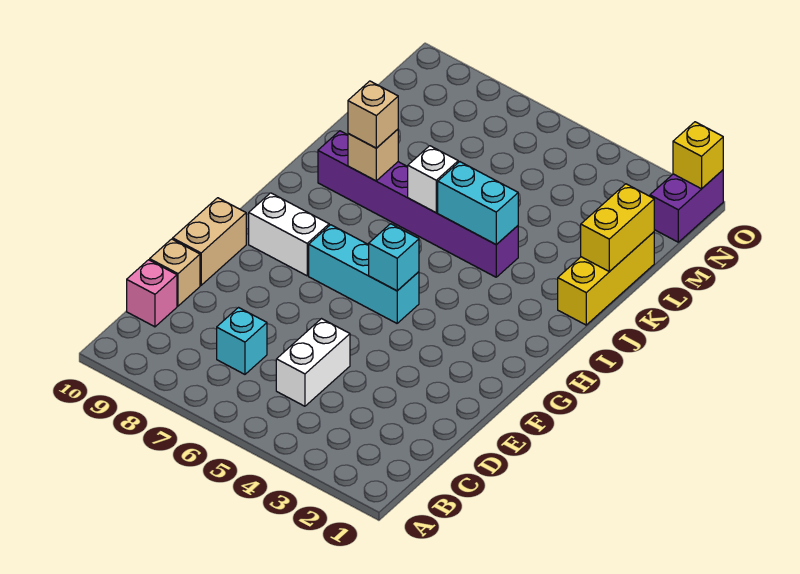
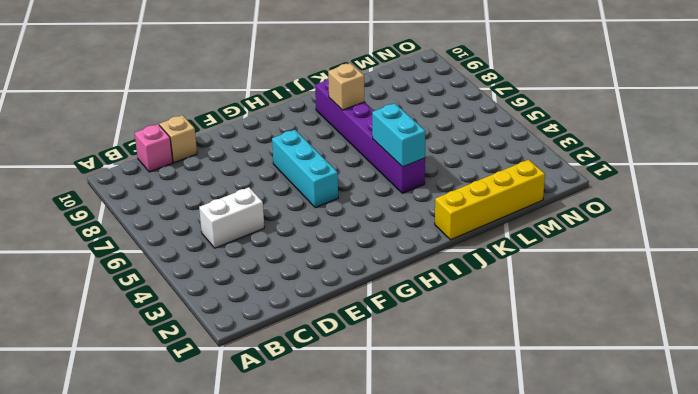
yellow 1x4 brick [435,160,545,240] -> yellow 1x3 brick [558,232,654,325]
none -> cyan 1x1 brick [217,308,267,374]
none -> tan 1x2 brick [173,198,246,285]
none -> white 1x2 brick [249,193,329,276]

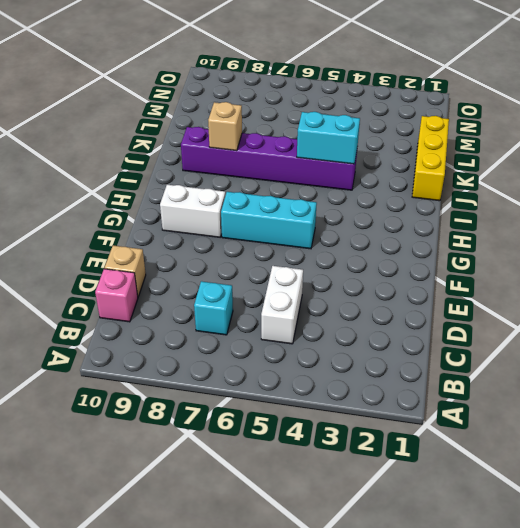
none -> tan 1x2 brick [173,198,246,285]
none -> purple 1x2 brick [650,170,723,242]
none -> cyan 1x1 brick [369,224,419,291]

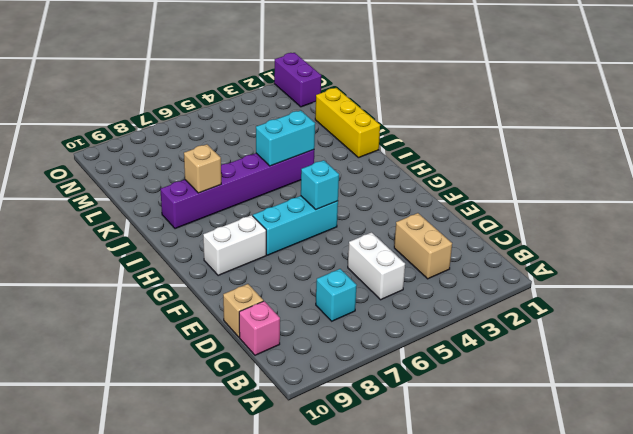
tan 1x2 brick [394,213,452,279] -> tan 1x2 brick moved to [173,198,246,285]
none -> white 1x1 brick [408,146,458,213]
none -> yellow 1x2 brick [581,184,654,272]
none -> yellow 1x1 brick [673,122,723,189]

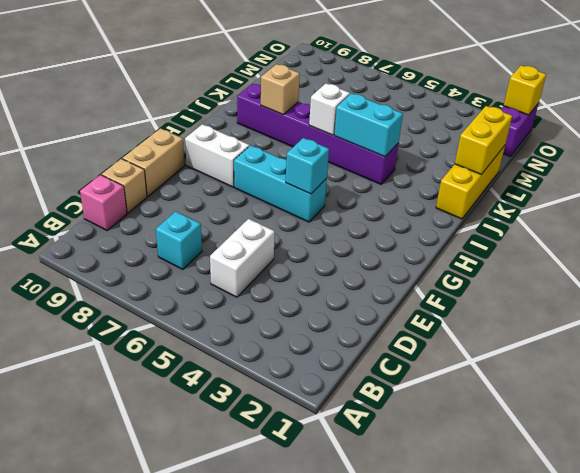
none -> tan 1x1 brick [348,81,398,148]

